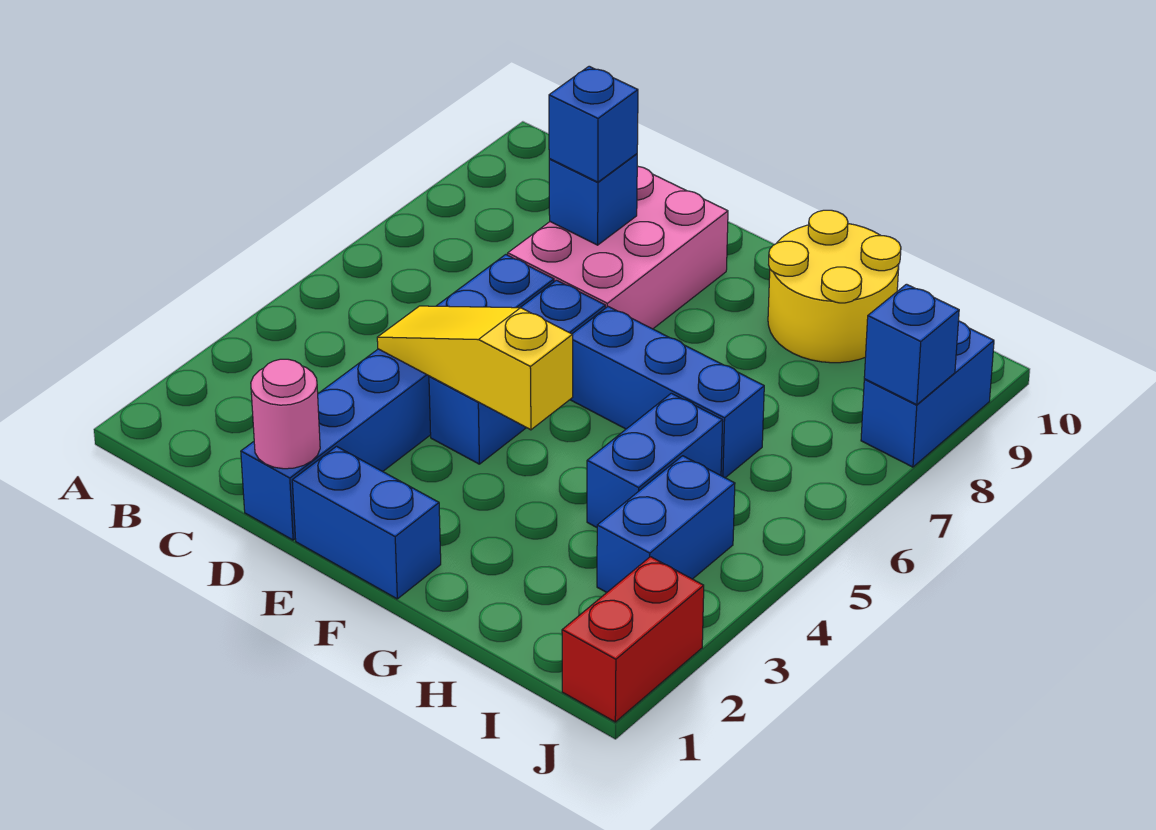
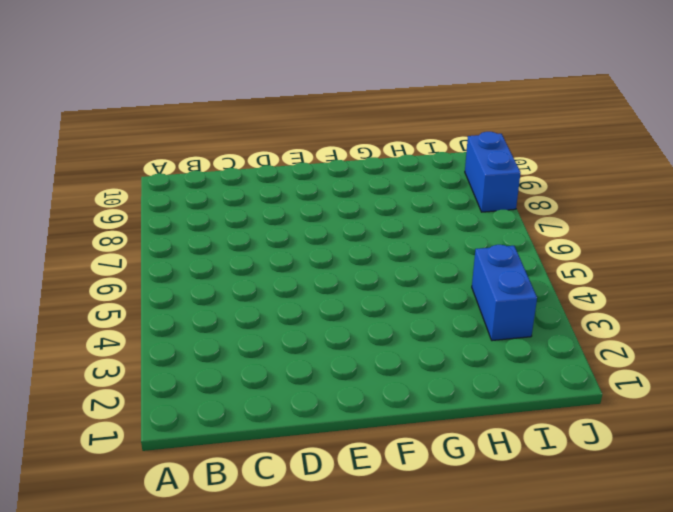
none -> blue 1x6 brick [241,255,554,540]
none -> pink 2x3 brick [508,166,728,329]
none -> blue 1x2 brick [292,446,441,599]

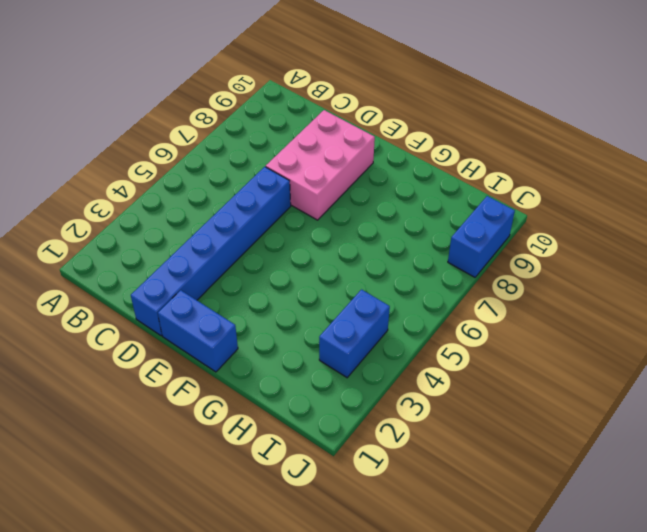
none -> blue 1x3 brick [429,280,605,464]
none -> blue 1x3 brick [570,307,764,478]
none -> yellow 2x2 round brick [768,210,901,363]

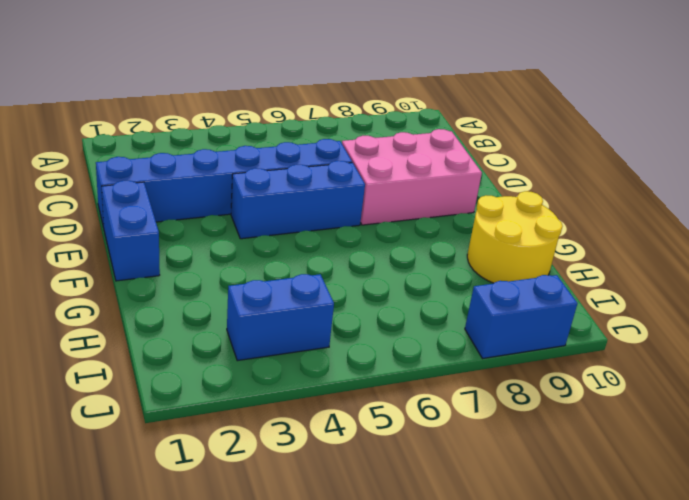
none -> blue 1x3 brick [570,307,764,478]
none -> blue 1x2 brick [587,393,723,527]
none -> red 1x2 brick [562,557,704,722]

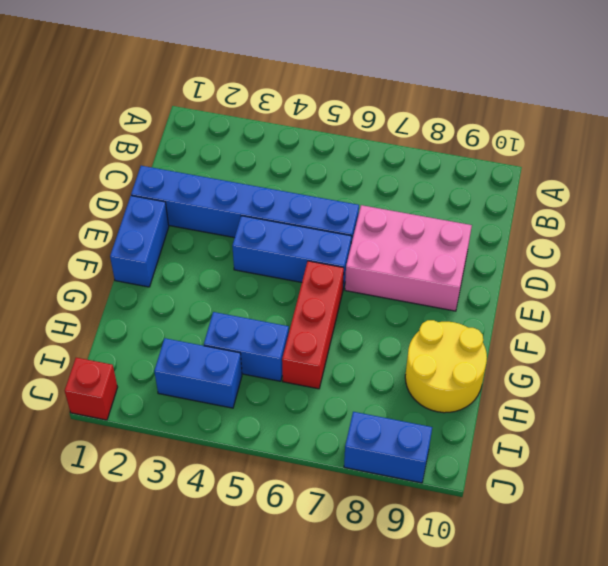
red 1x3 brick [282,261,344,389] -> blue 1x3 brick [570,307,764,478]
red 1x1 brick [64,358,118,420] -> red 1x2 brick [562,557,704,722]
none -> pink 1x1 round brick [251,359,320,469]
none -> yellow 1x3 slope [377,306,573,430]
none -> blue 1x1 brick [549,154,637,245]

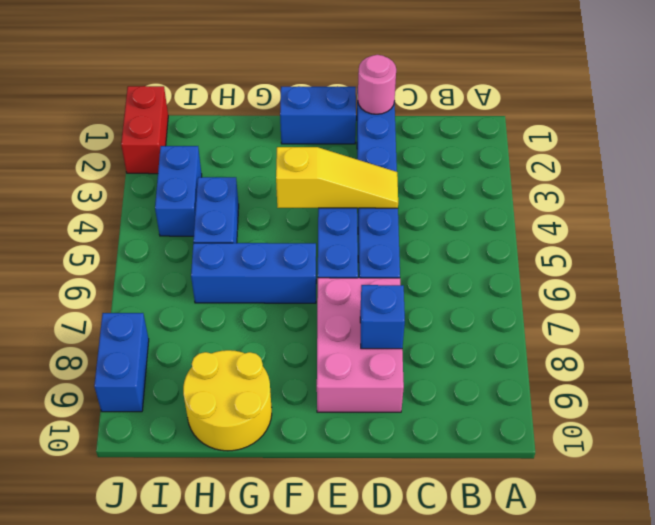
none -> blue 1x1 brick [864,284,959,405]
none -> blue 1x1 brick [549,66,638,182]

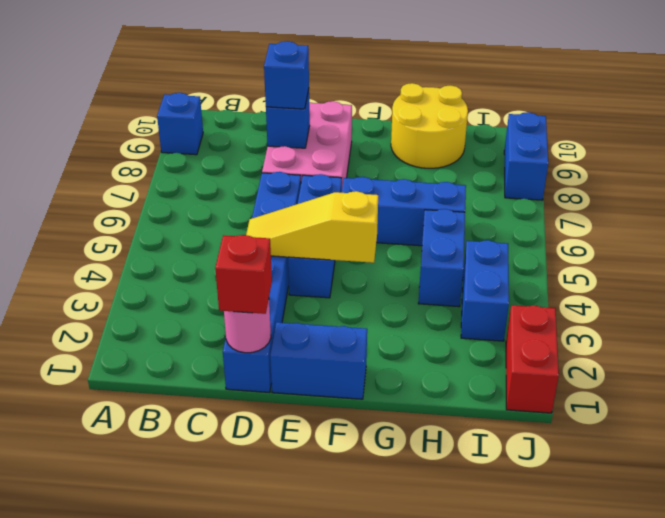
blue 1x1 brick [157,93,203,155] -> blue 1x1 brick moved to [864,284,959,405]
red 1x1 brick [215,235,272,314] -> none

